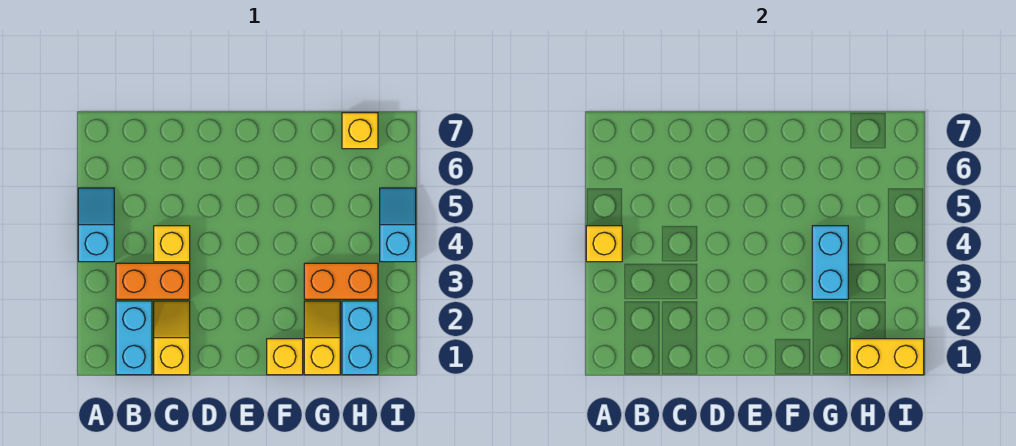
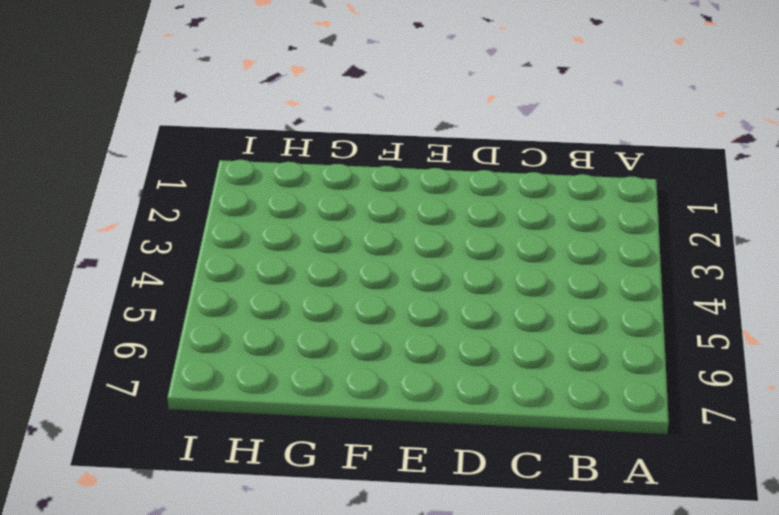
none -> cyan 1x2 slope [78,188,114,262]
none -> cyan 1x2 brick [116,301,152,375]
none -> orange 1x2 brick [116,263,190,299]

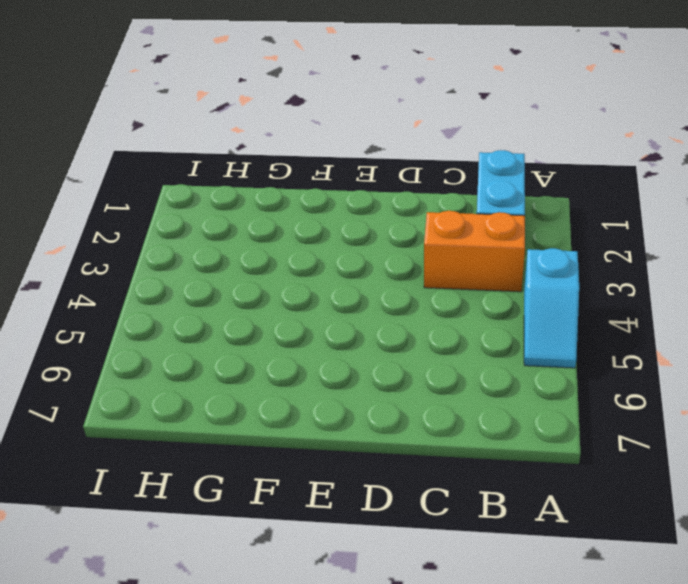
none -> yellow 1x2 slope [154,301,190,375]
none -> yellow 1x1 brick [154,226,190,262]
none -> yellow 1x1 brick [267,339,303,375]

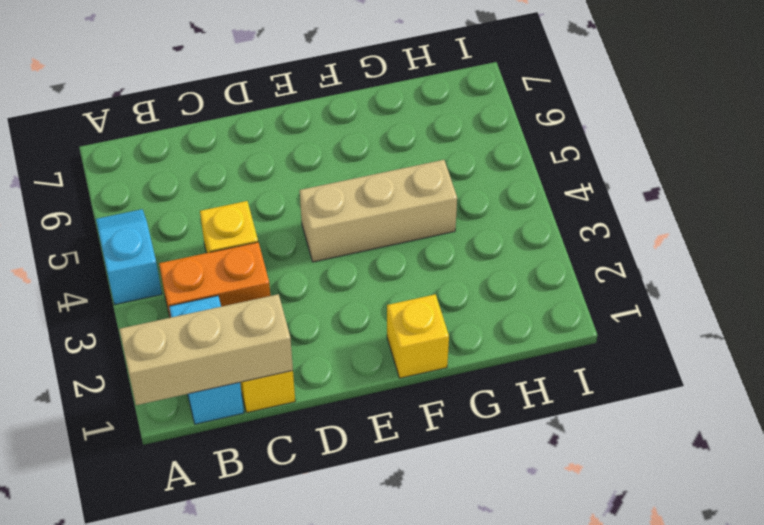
tan 1x3 brick [119,294,293,405] -> none
tan 1x3 brick [300,160,457,262] -> none
none -> yellow 1x2 slope [304,301,340,375]
none -> orange 1x2 brick [304,263,378,299]
none -> cyan 1x2 brick [342,301,378,375]

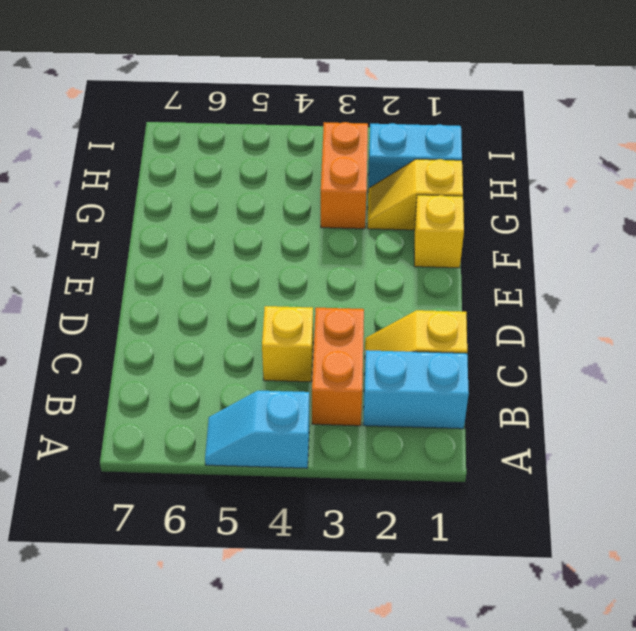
none -> yellow 1x1 brick [342,113,378,149]
none -> cyan 1x2 slope [380,188,416,262]
none -> yellow 1x1 brick [586,226,622,262]

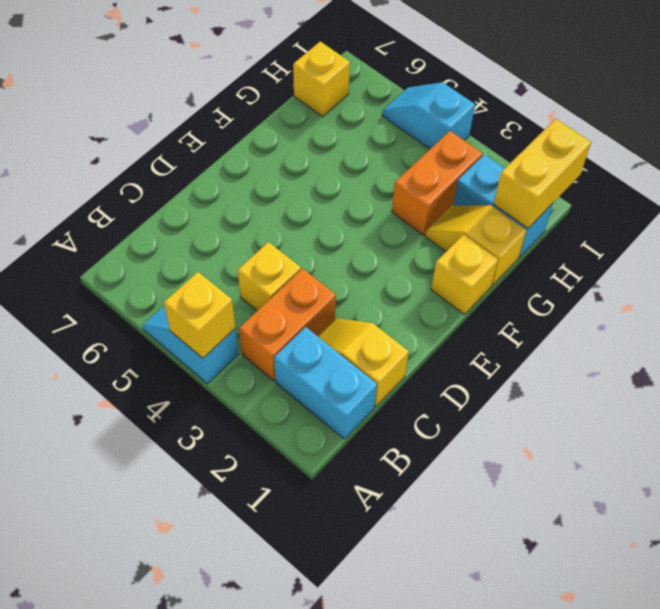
none -> cyan 1x2 brick [812,226,848,299]

